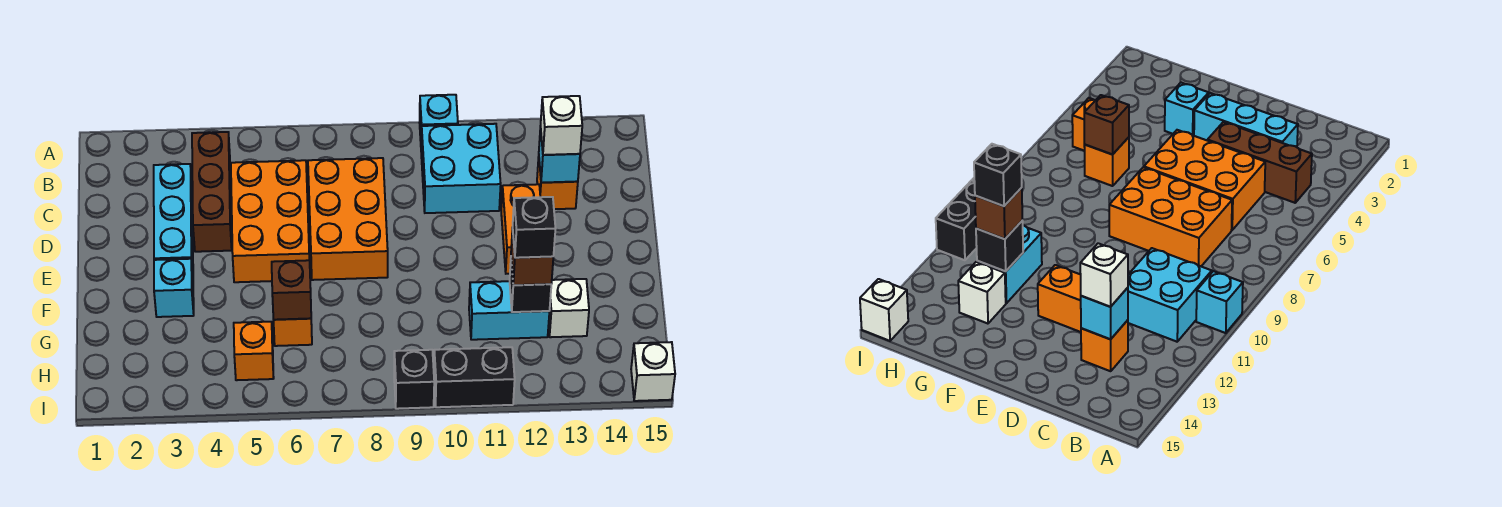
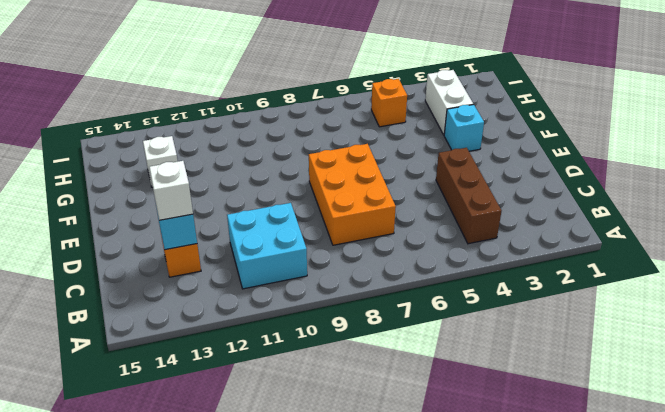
white 1x2 brick [425,70,473,135] -> none
none -> cyan 1x1 brick [419,95,458,141]
none -> cyan 1x3 brick [154,164,193,273]
none -> orange 2x3 brick [231,160,309,282]

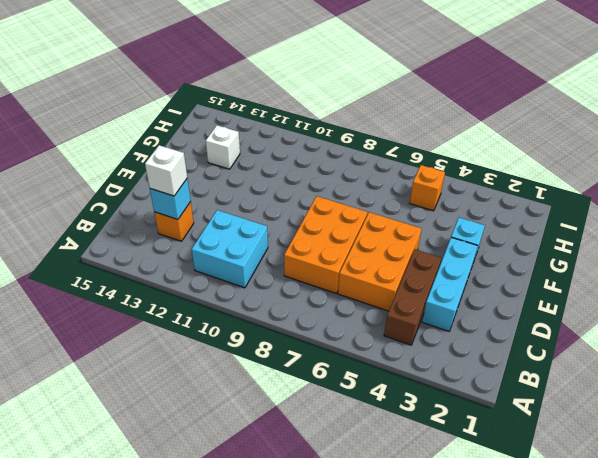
none -> cyan 1x1 brick [419,95,458,141]
none -> orange 1x2 brick [501,184,540,274]
none -> orange 1x1 brick [274,318,312,346]

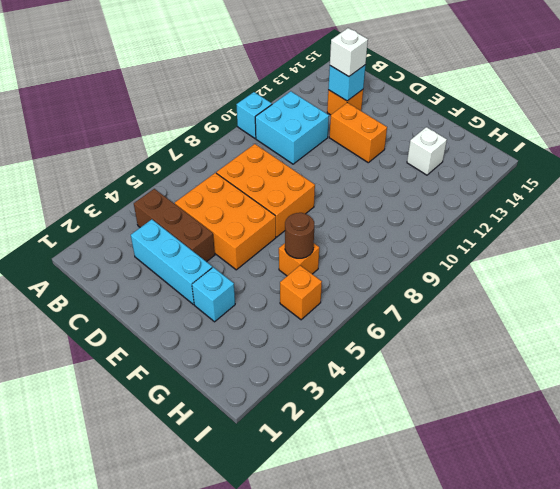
brown 1x1 round brick [285,213,314,258] -> brown 1x1 brick [272,260,311,320]
none -> cyan 1x2 brick [469,281,549,340]
none -> black 1x1 brick [394,350,434,409]
none -> black 1x2 brick [434,347,515,407]

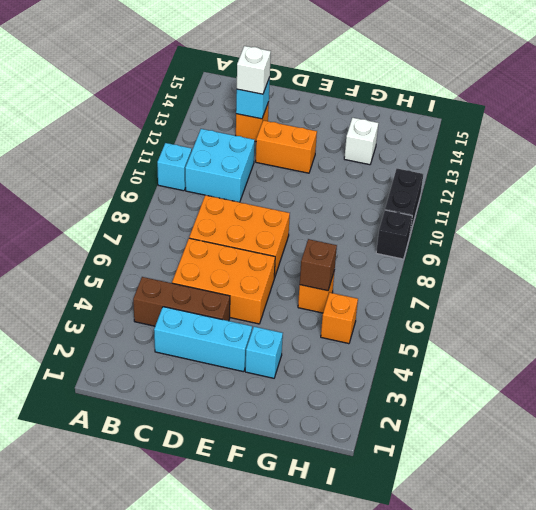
none -> cyan 1x2 brick [469,281,549,340]
none -> white 1x1 brick [631,342,675,401]
none -> black 1x1 brick [510,261,551,312]

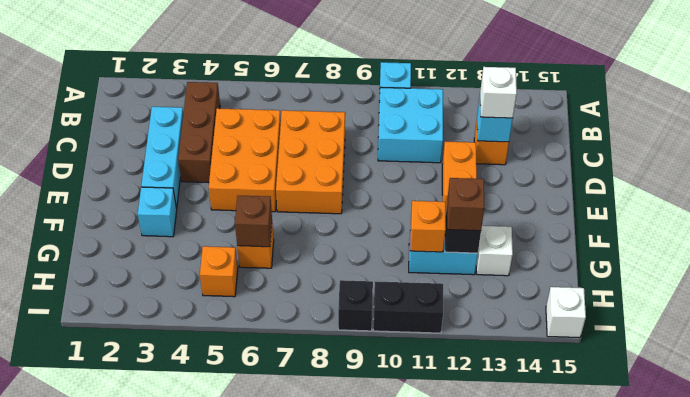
orange 1x1 brick [410,201,446,252] -> none
none -> black 1x1 brick [513,197,556,258]

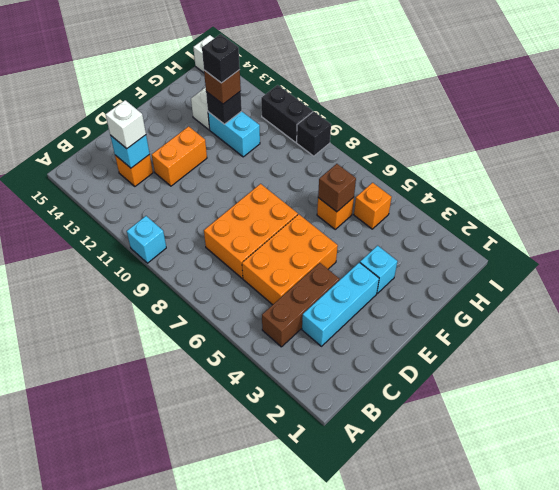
none -> cyan 2x2 brick [421,124,501,213]

